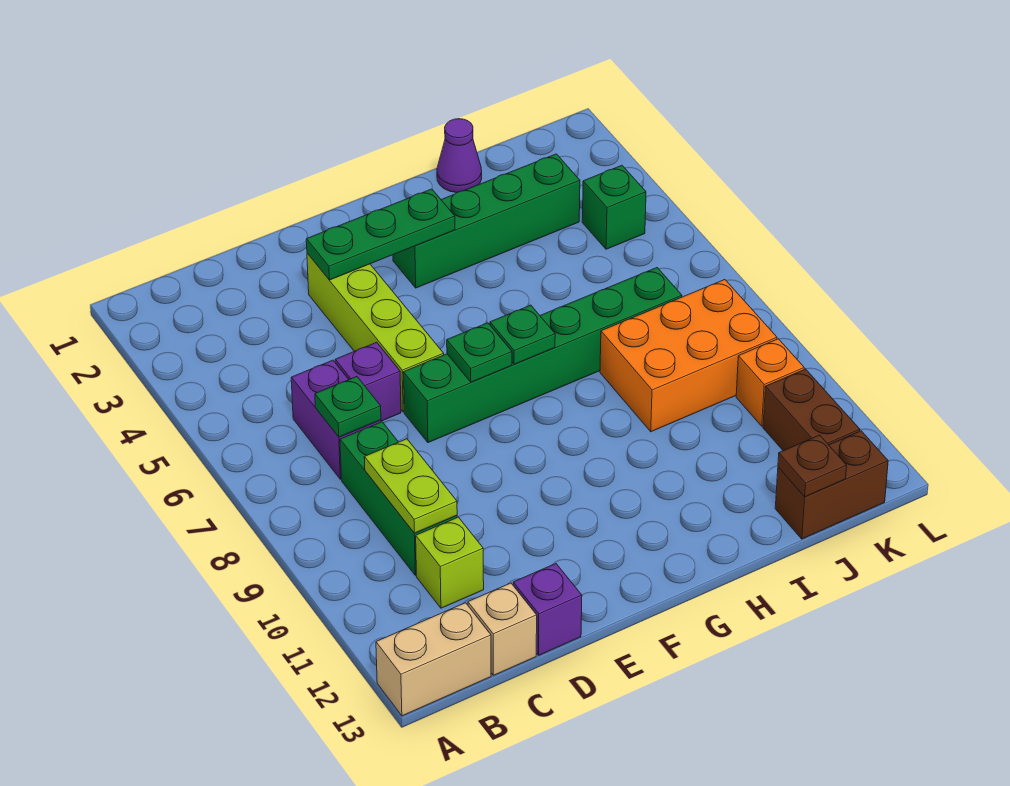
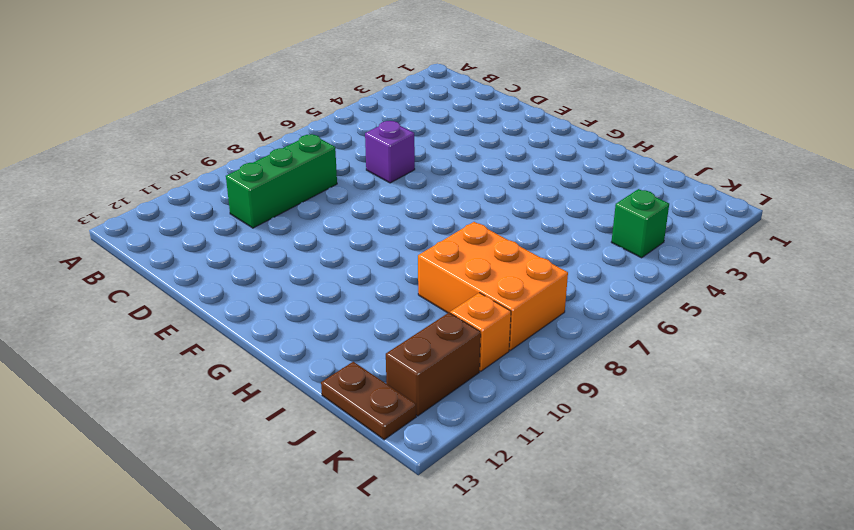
brown 1x2 plate [321,362,416,440] -> brown 1x2 brick [775,431,888,539]
none -> tan 1x2 brick [376,603,491,716]
none -> purple 1x2 brick [291,360,381,479]
none -> lime 1x1 brick [416,517,484,608]

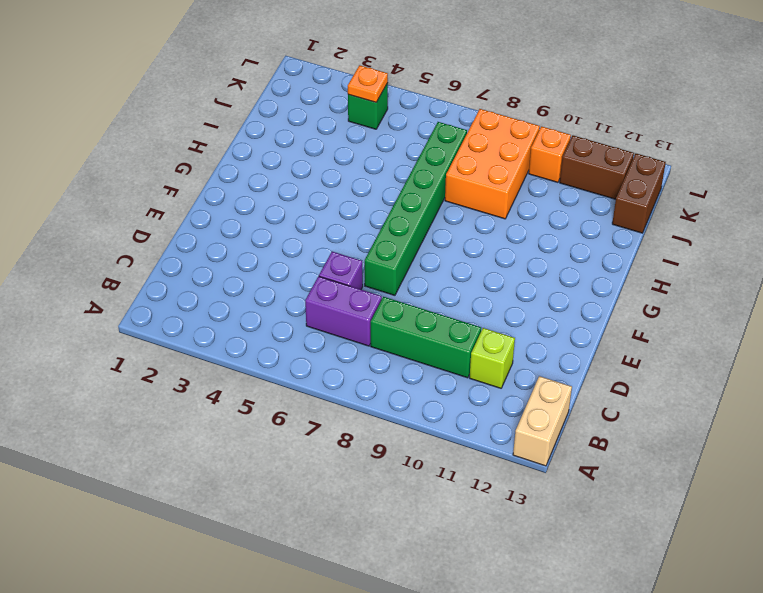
orange 1x1 plate [348,65,388,102] -> none
none -> tan 1x1 brick [468,583,537,675]
none -> purple 1x1 brick [513,564,582,656]
none -> lime 1x4 brick [307,253,444,412]

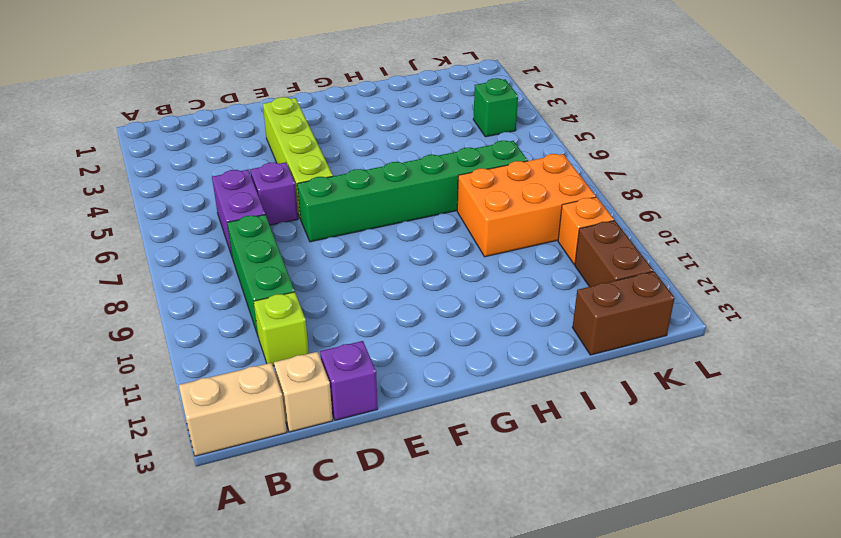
none -> green 1x4 brick [393,154,580,288]
none -> purple 1x1 cone [437,119,482,193]
none -> green 1x1 plate [315,377,381,437]

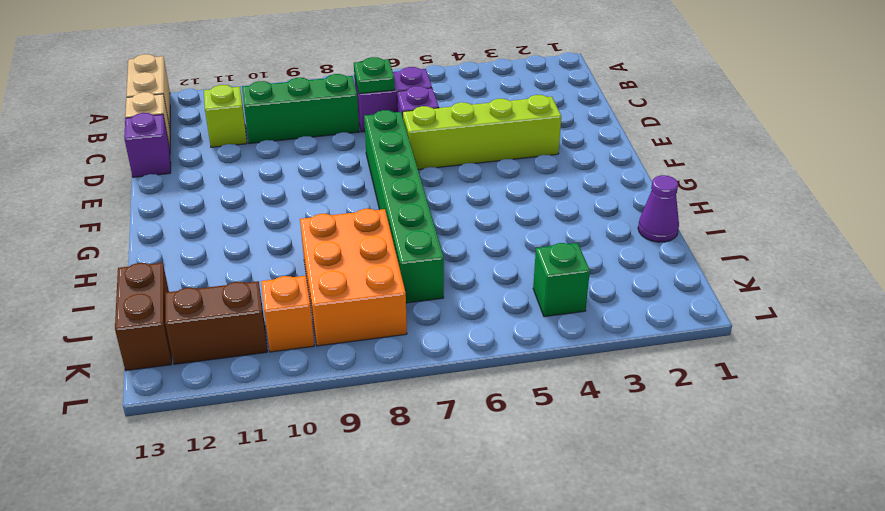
none -> green 1x4 brick [393,154,580,288]
none -> lime 1x2 plate [364,439,457,533]
none -> green 1x3 plate [306,189,455,280]

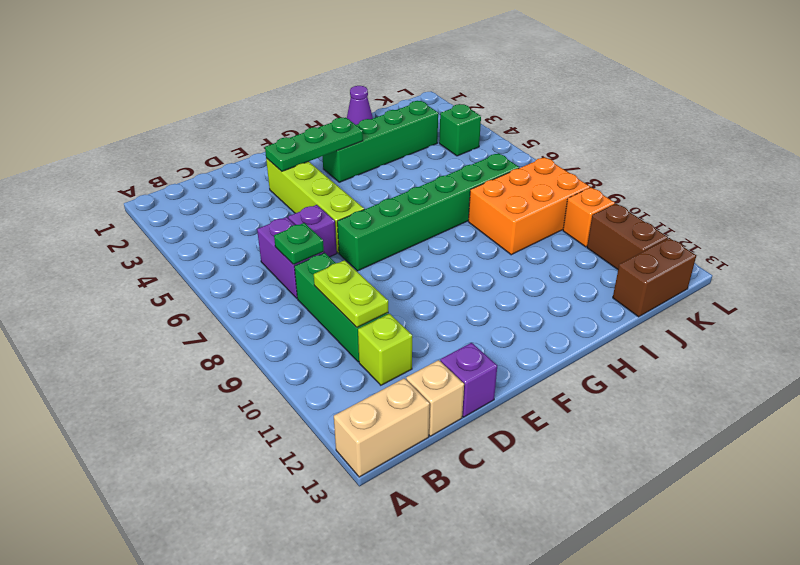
none -> green 1x1 plate [447,323,512,382]
none -> green 1x1 plate [490,305,555,364]
none -> brown 1x1 plate [778,435,847,497]

